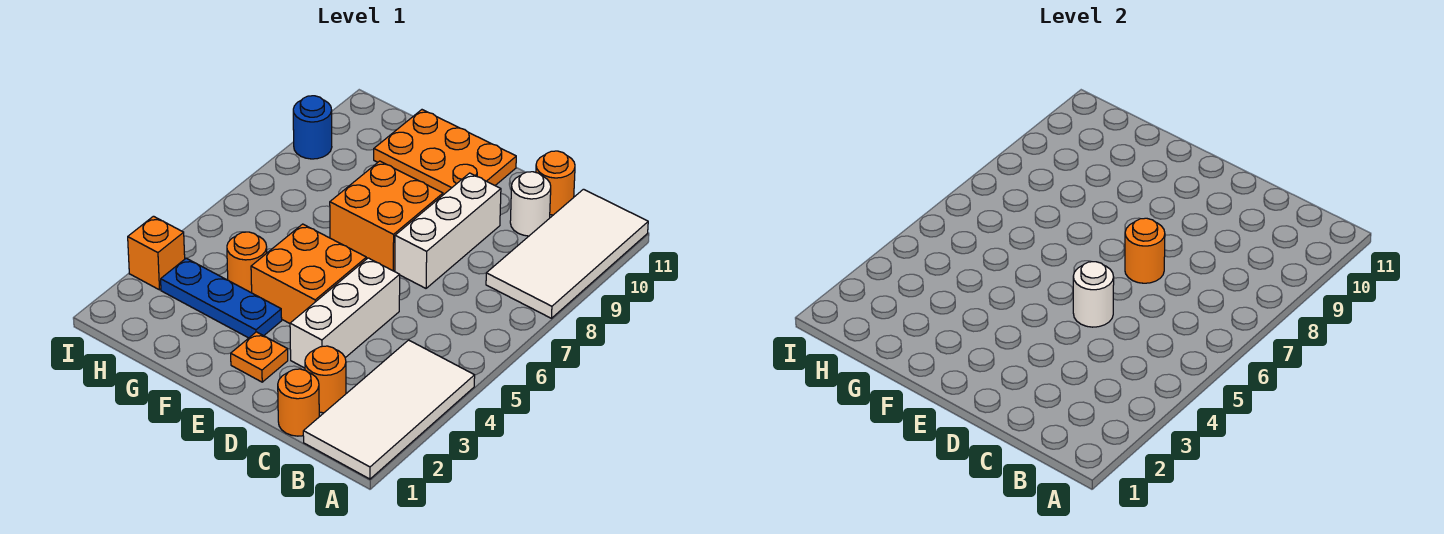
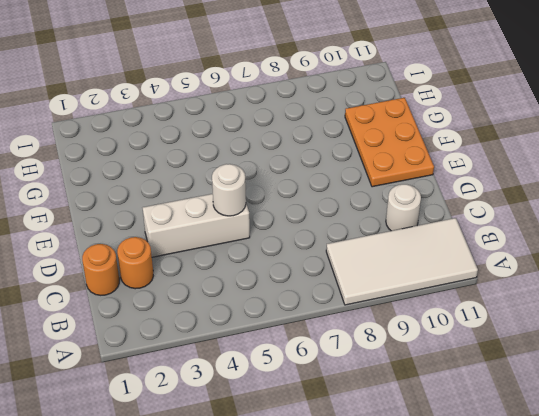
none -> white 2x4 tile [303,340,475,479]
none -> orange 1x1 round brick [536,151,575,215]
none -> white 1x3 brick [395,173,501,288]

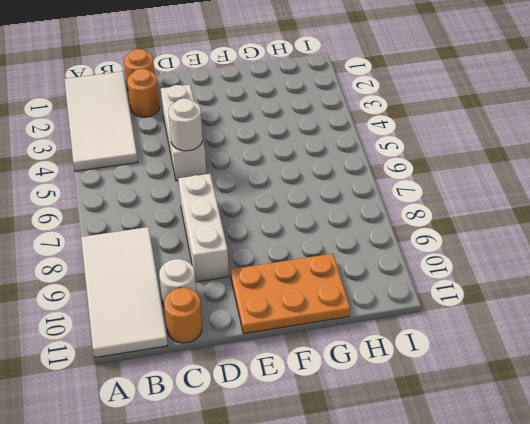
none -> orange 1x1 plate [231,332,288,382]
none -> orange 2x2 brick [251,224,366,323]
none -> orange 2x2 brick [330,161,443,271]

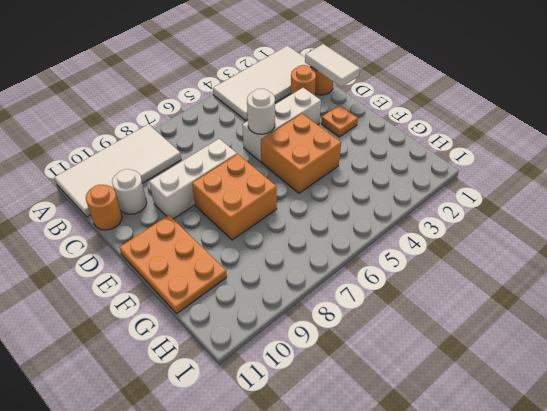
white 1x2 tile [305,44,360,87] -> none
none -> blue 1x3 plate [161,258,282,338]
none -> orange 1x1 round brick [227,232,267,293]
none -> orange 1x1 brick [128,216,185,290]

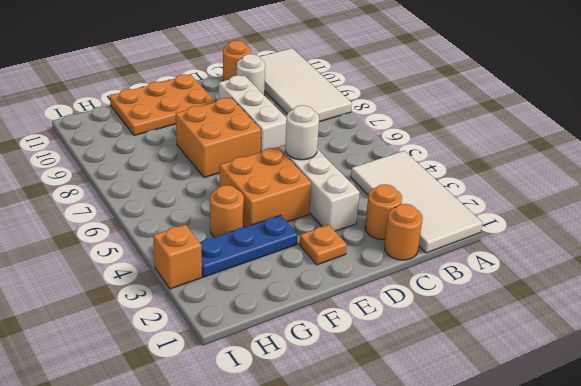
none -> blue 1x1 round brick [293,96,332,159]
none -> orange 1x1 round brick [1125,218,1165,283]

